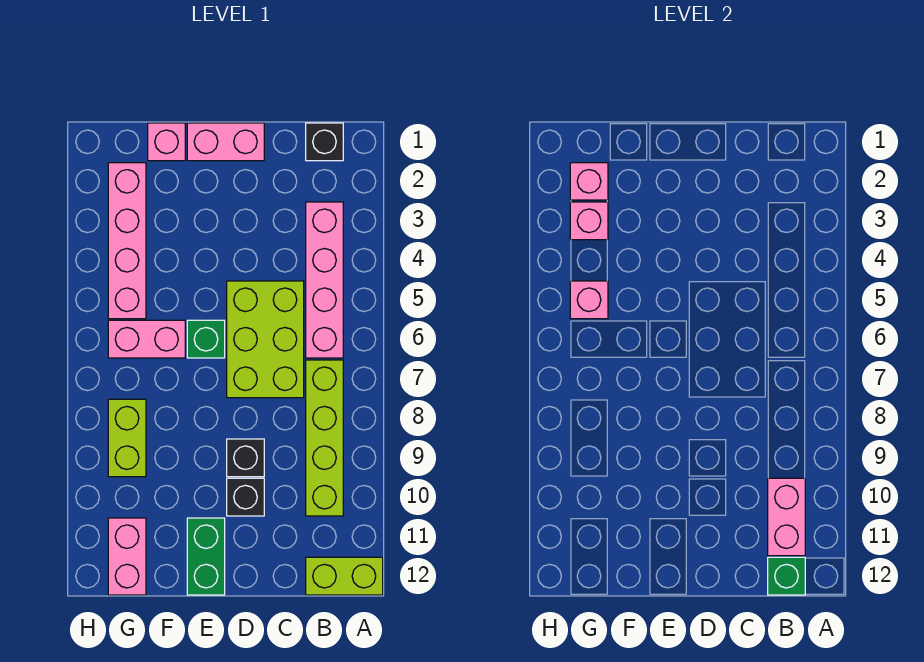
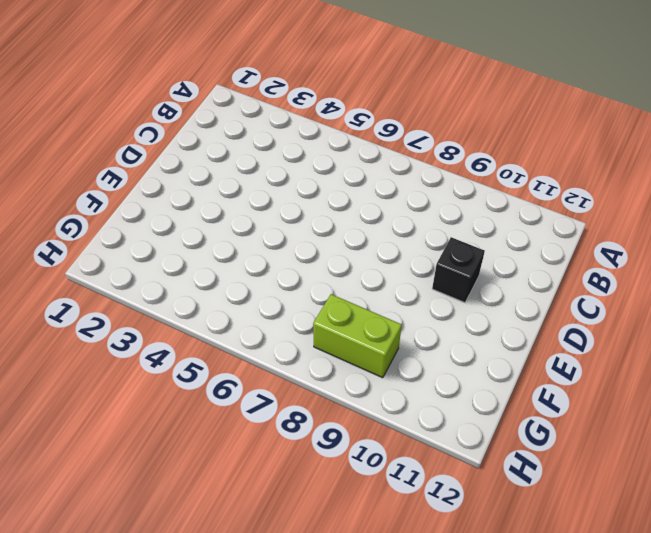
none -> lime 1x2 brick [306,557,383,595]
none -> black 1x1 brick [306,123,343,161]
none -> pink 1x4 brick [306,202,343,358]

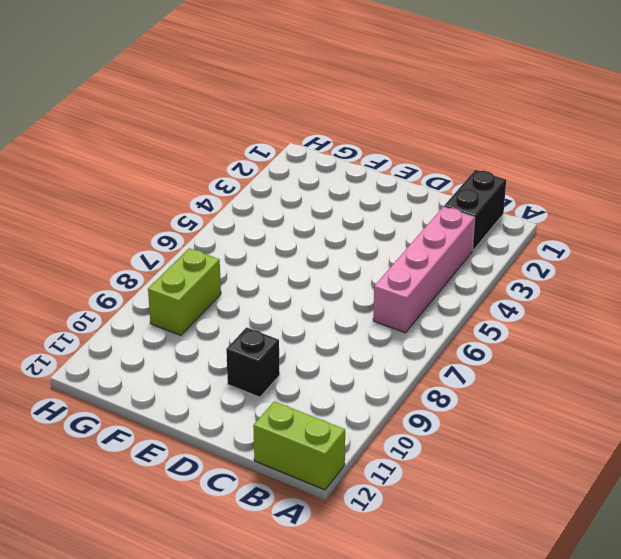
black 1x2 brick [444,170,506,251] -> black 1x1 brick [306,123,343,161]
none -> lime 1x4 brick [306,360,343,516]
none -> lime 2x3 brick [227,281,304,398]
none -> pink 1x2 brick [187,123,264,161]

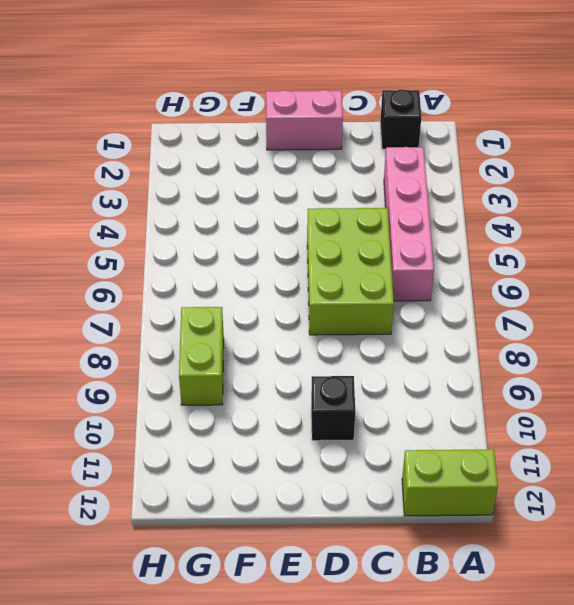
none -> lime 1x4 brick [306,360,343,516]
none -> black 1x1 brick [227,439,264,477]
none -> green 1x1 brick [187,320,225,358]

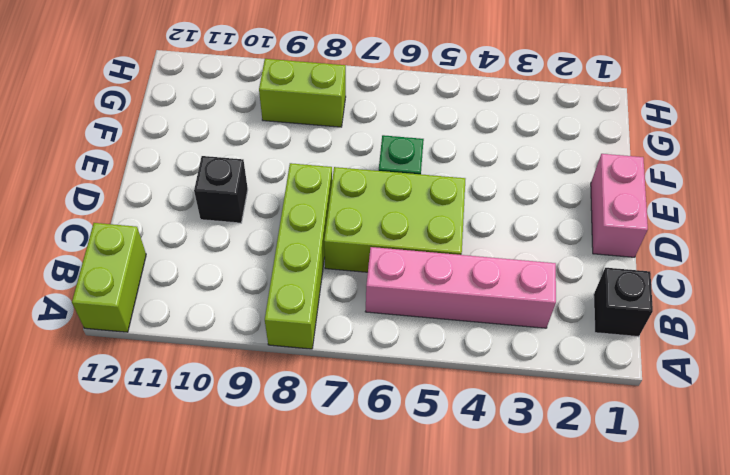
lime 1x4 brick [265,163,332,349] -> lime 1x4 brick turned to [306,360,343,516]
none -> black 1x1 brick [227,439,264,477]
none -> green 1x2 brick [187,518,225,595]
none -> pink 1x1 brick [148,123,185,161]

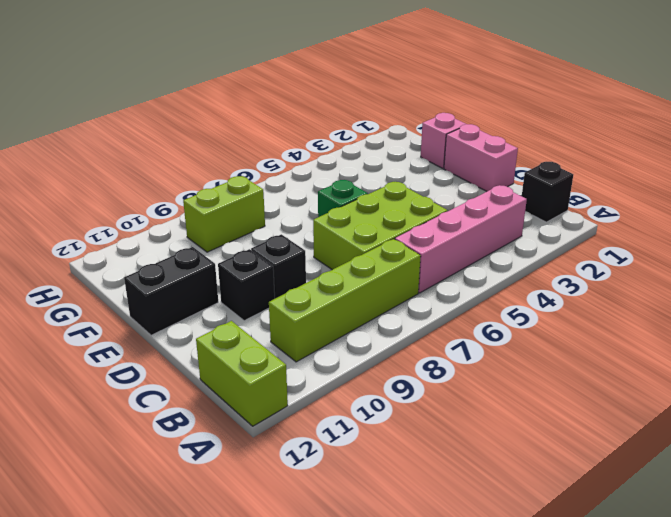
black 1x2 brick [124,247,218,335] -> green 1x2 brick [187,518,225,595]
none -> pink 1x2 brick [108,320,185,358]
none -> pink 1x4 brick [108,163,146,319]
none -> pink 1x2 brick [108,518,146,595]

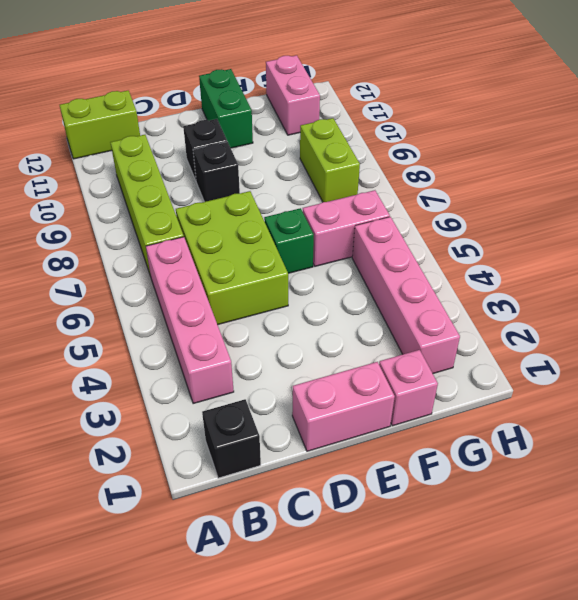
none -> pink 1x2 brick [768,478,805,556]
none -> green 1x1 brick [768,557,805,595]
none -> pink 1x1 brick [570,163,608,200]

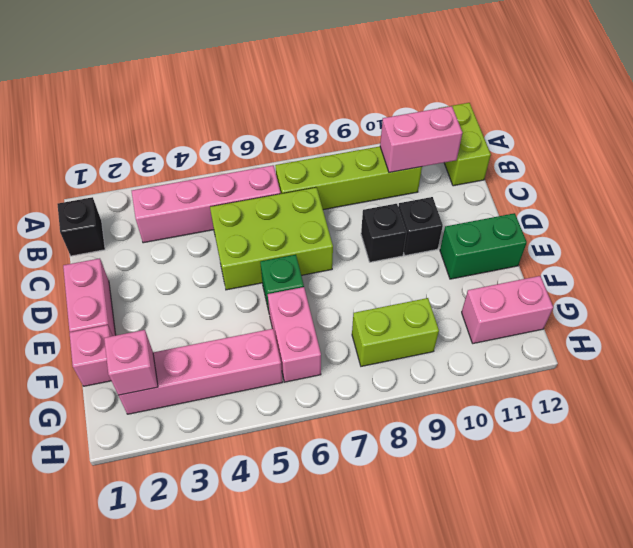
none -> green 1x1 brick [768,557,805,595]
none -> pink 1x1 brick [570,202,608,240]
none -> pink 1x1 brick [570,281,608,319]

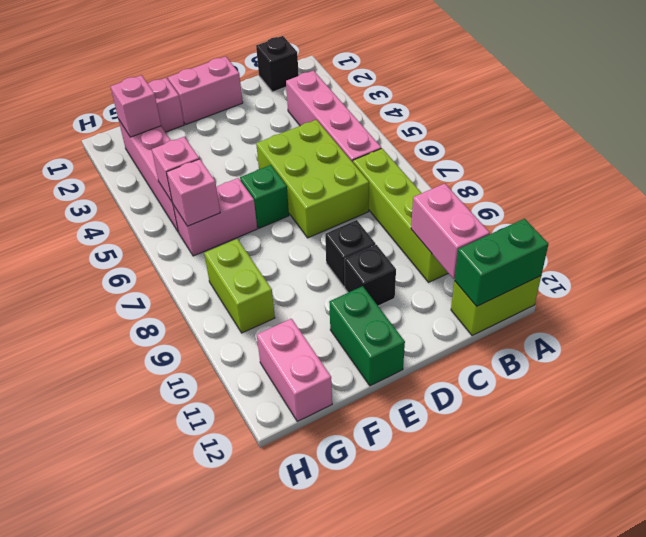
green 1x2 brick [455,219,549,306] -> green 1x1 brick [768,557,805,595]
pink 1x1 brick [167,159,220,226] -> pink 1x1 brick moved to [570,202,608,240]

